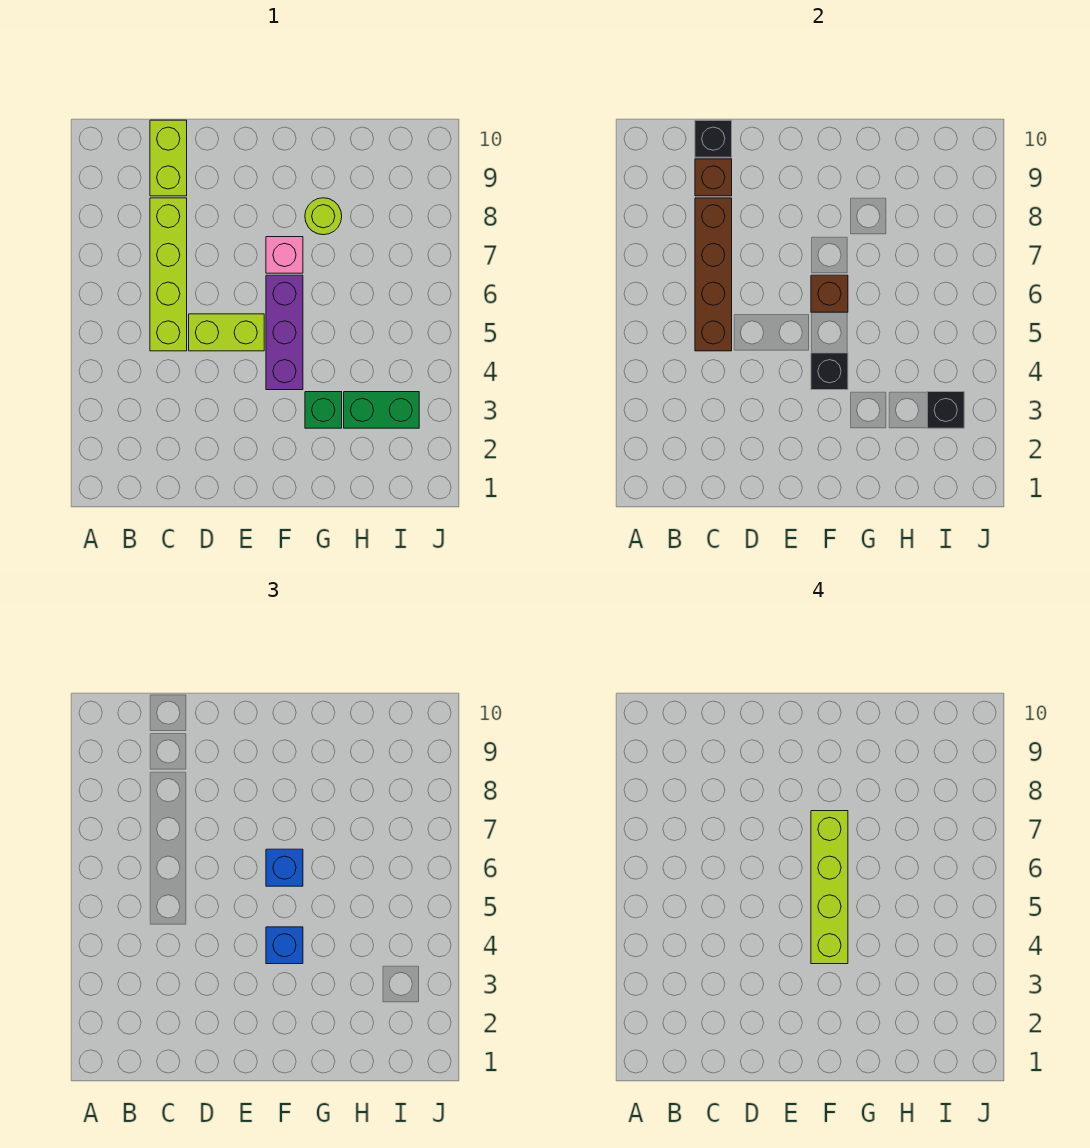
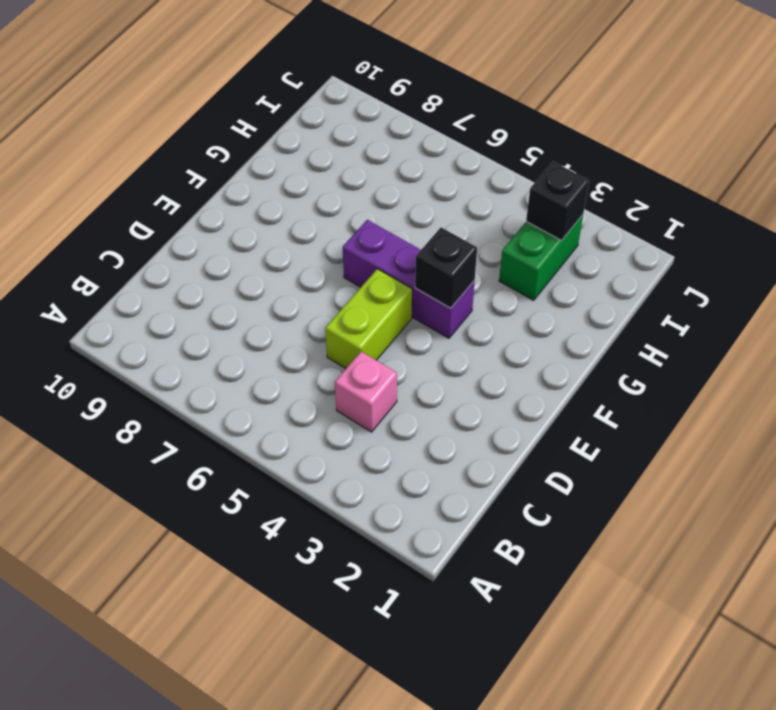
pink 1x1 brick [335,352,397,432] -> pink 1x1 brick moved to [266,237,303,273]
none -> lime 1x4 brick [150,198,187,351]
none -> lime 1x2 brick [150,120,187,196]
none -> green 1x1 brick [305,392,342,428]

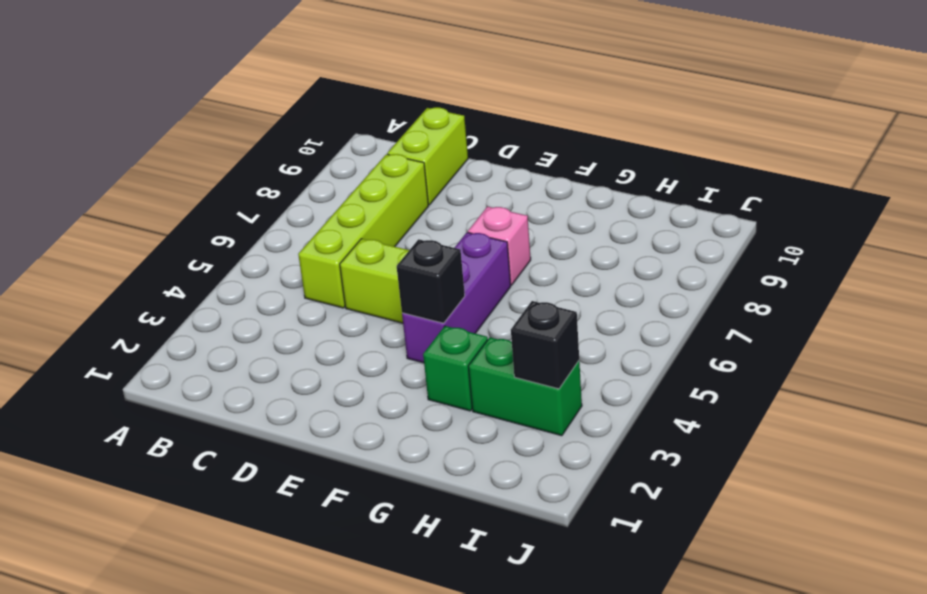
none -> lime 1x1 round brick [305,198,342,235]
none -> brown 1x4 brick [695,198,732,351]
none -> brown 1x1 brick [695,159,732,196]

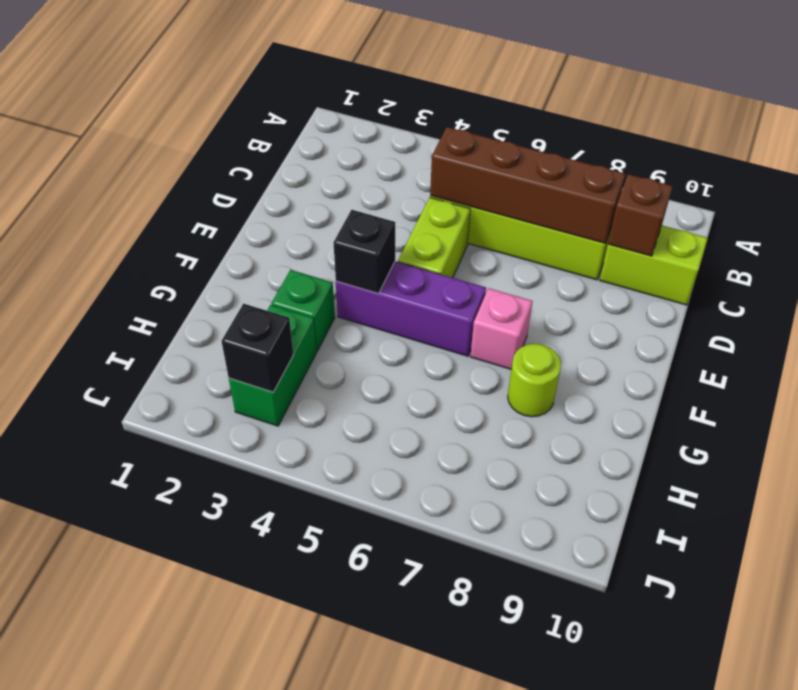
none -> black 1x1 brick [695,120,732,157]
none -> brown 1x1 brick [811,275,848,312]
none -> blue 1x1 brick [266,927,303,964]

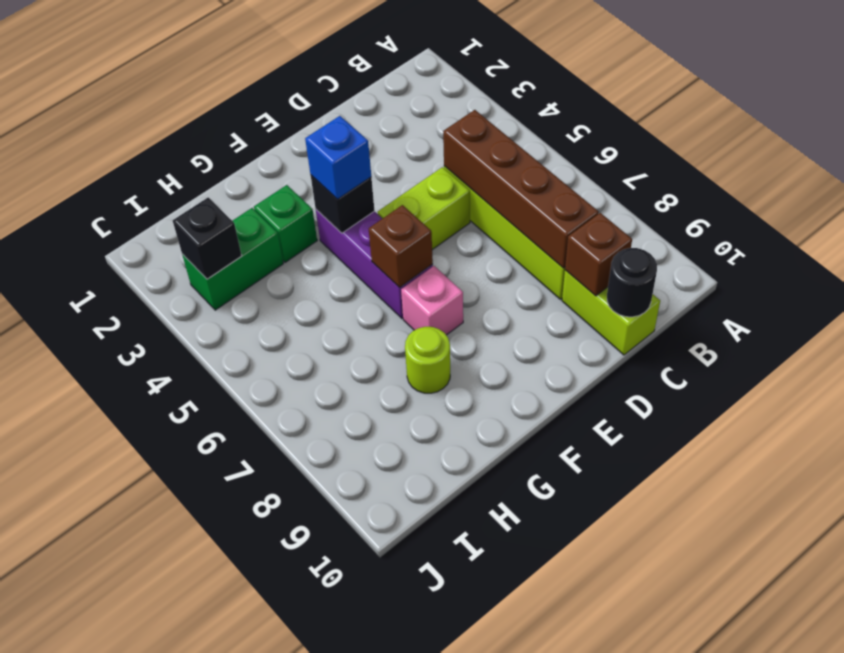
black 1x1 round brick [607,248,657,317] -> black 1x1 brick [695,120,732,157]
none -> blue 1x1 brick [266,849,303,886]
none -> lime 1x4 brick [811,811,848,964]

